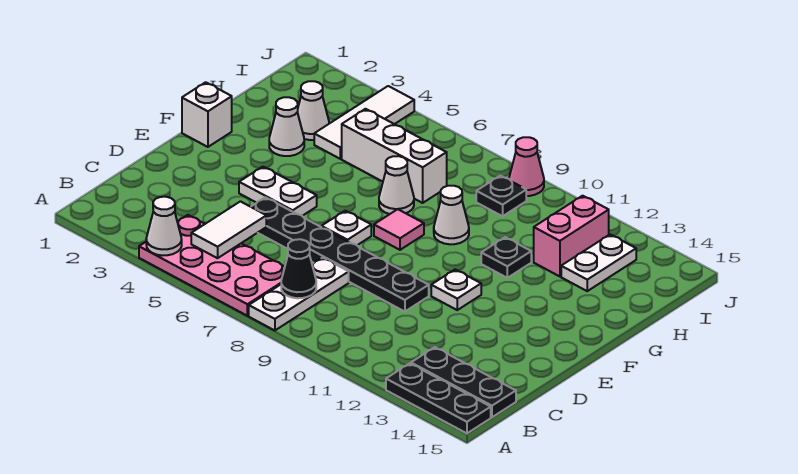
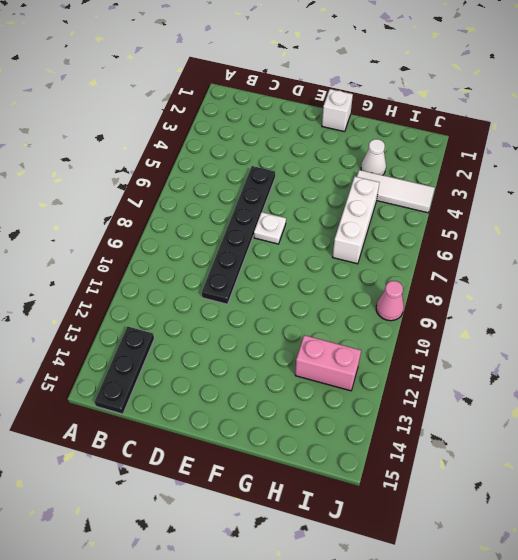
none -> pink 2x4 plate [139,215,285,316]
none -> white 1x3 plate [249,258,349,330]
none -> black 1x3 plate [386,363,491,433]

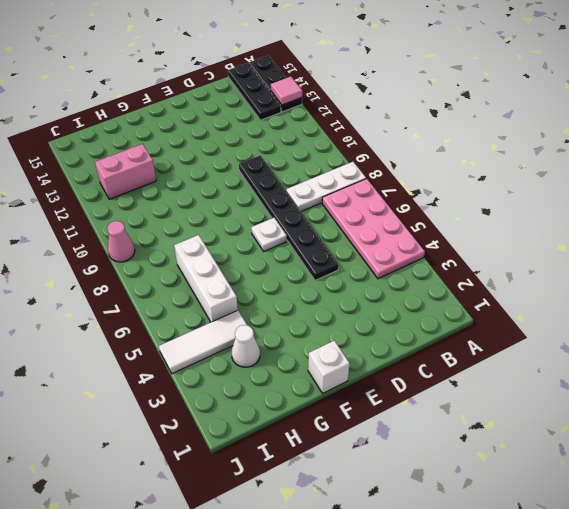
pink 1x1 tile [271,77,302,105] -> pink 1x1 tile moved to [374,209,424,250]
none -> white 1x2 plate [239,167,317,216]
none -> white 1x1 plate [431,270,481,310]
none -> white 1x1 cone [269,97,304,156]

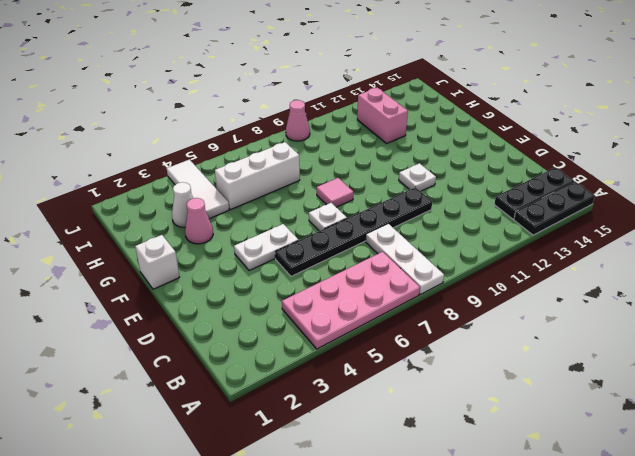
pink 1x1 cone [185,198,213,244] -> white 1x1 cone [269,97,304,156]
none -> white 1x1 cone [379,156,414,214]
none -> white 1x1 cone [434,186,469,244]
none -> black 1x1 plate [481,237,531,278]

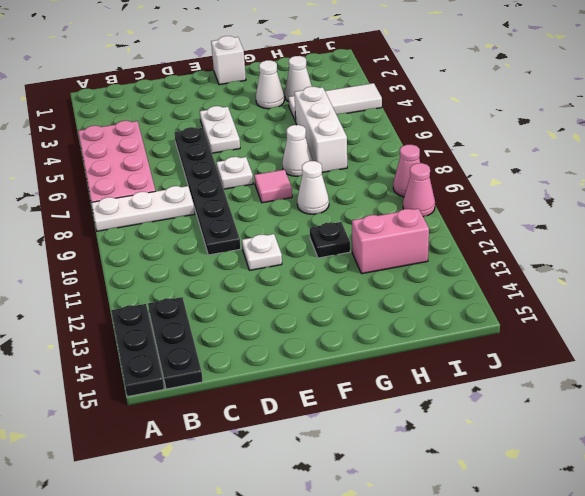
pink 1x1 cone [403,163,435,217] -> none
none -> white 1x2 plate [561,235,636,291]
none -> black 1x1 plate [476,176,526,216]
none -> white 1x1 cone [146,197,182,256]

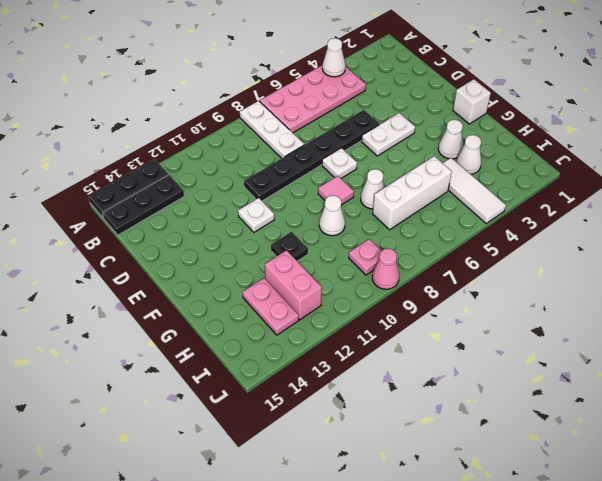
pink 1x2 plate [243,278,299,335] -> white 1x2 plate [561,235,636,291]
pink 1x1 plate [349,239,381,275] -> black 1x1 plate [476,176,526,216]
none -> white 1x2 tile [191,201,266,258]
none -> black 1x1 cone [281,239,316,298]

